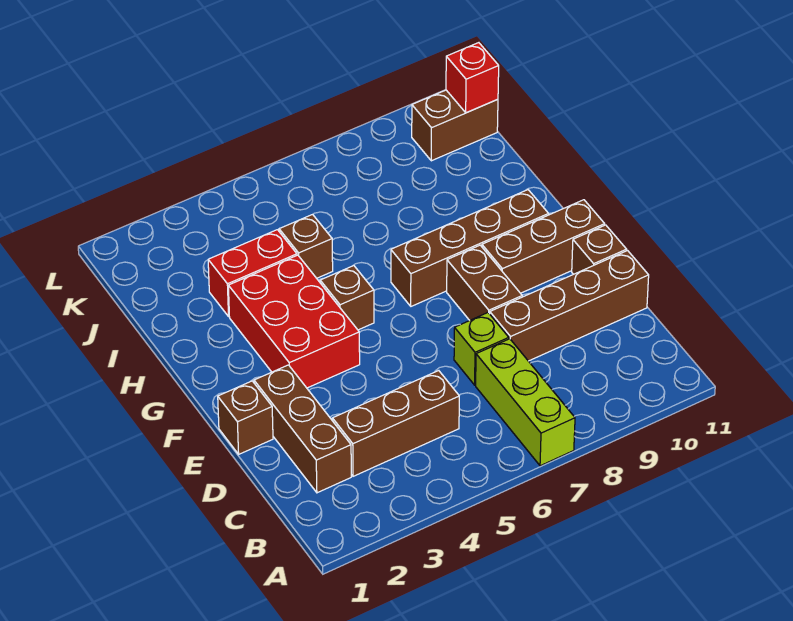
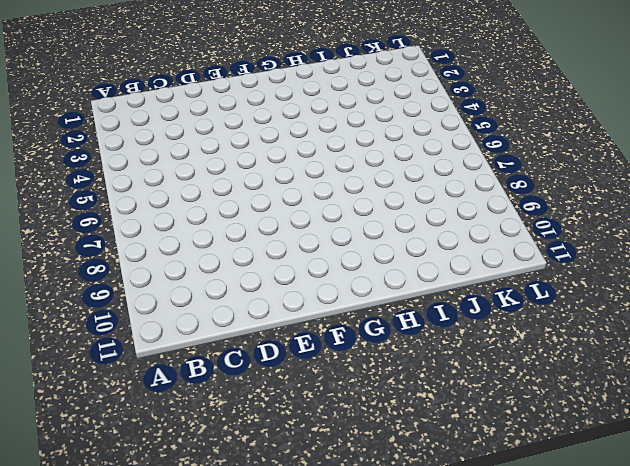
none -> lime 1x3 brick [476,339,575,466]
none -> brown 1x3 brick [254,365,351,493]
none -> brown 1x3 brick [332,371,459,476]

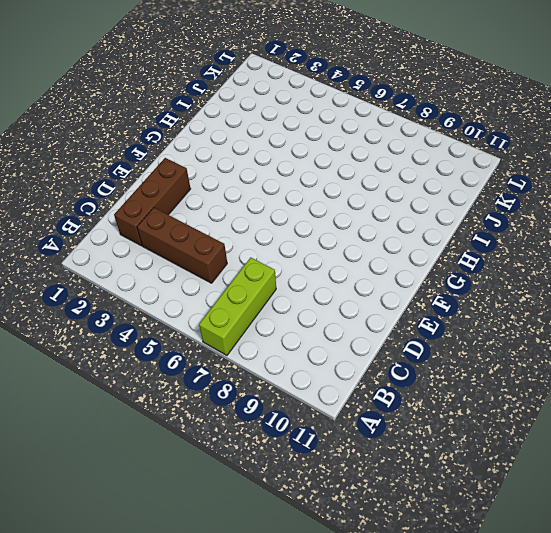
none -> lime 1x1 brick [454,313,509,385]
none -> brown 1x4 brick [490,251,649,361]
none -> brown 1x1 brick [218,381,273,454]

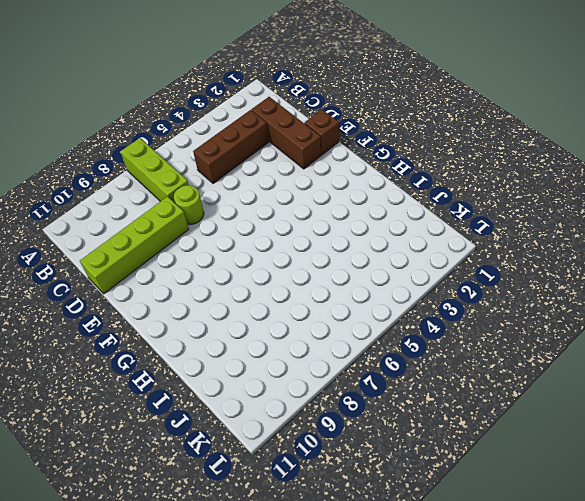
lime 1x1 round brick [174,185,204,224] -> lime 1x1 brick [454,313,509,385]
lime 1x4 brick [80,197,189,294] -> brown 1x4 brick [490,251,649,361]
none -> brown 1x2 brick [447,245,522,320]
none -> brown 1x1 brick [572,225,627,274]
none -> red 2x3 brick [228,255,360,388]

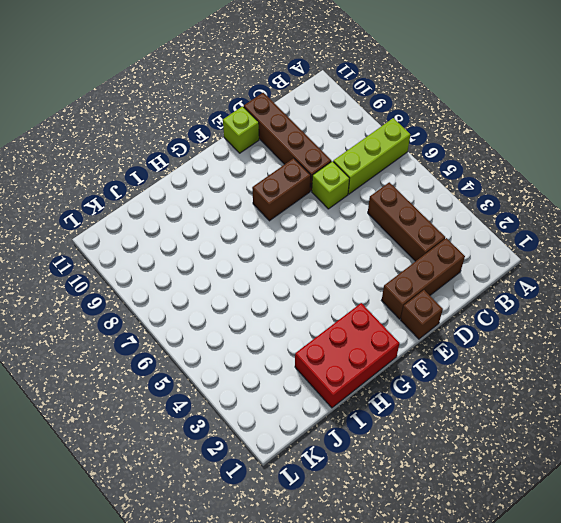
lime 1x1 brick [223,106,259,153] -> brown 1x1 brick [572,225,627,274]
red 2x3 brick [295,303,400,408] -> red 2x3 brick moved to [228,255,360,388]
none -> brown 1x3 brick [482,200,605,293]
none -> brown 1x1 brick [320,265,374,330]
none -> brown 1x4 brick [391,190,549,306]

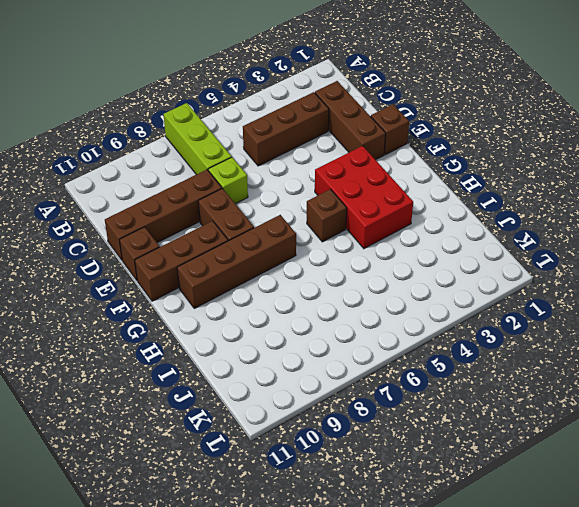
none -> red 1x2 brick [208,230,297,316]
none -> brown 1x1 brick [279,214,333,278]
none -> brown 1x2 brick [412,90,498,161]

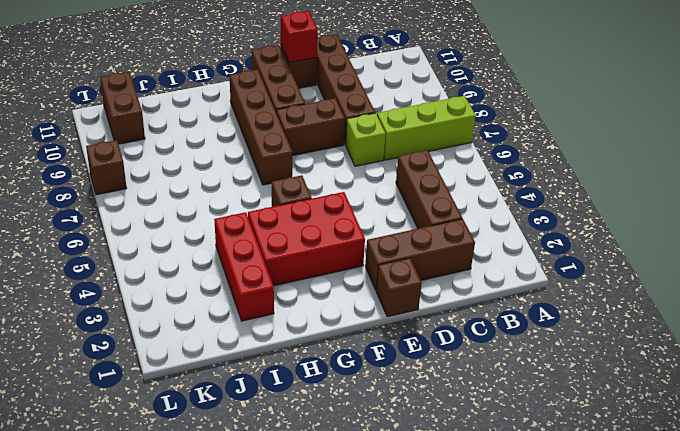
red 1x1 brick [281,11,318,63] -> red 1x1 brick moved to [446,43,499,113]
red 1x3 brick [214,212,274,321] -> red 1x2 brick [208,230,297,316]
brown 1x1 brick [86,140,127,195] -> brown 1x1 brick moved to [279,214,333,278]

